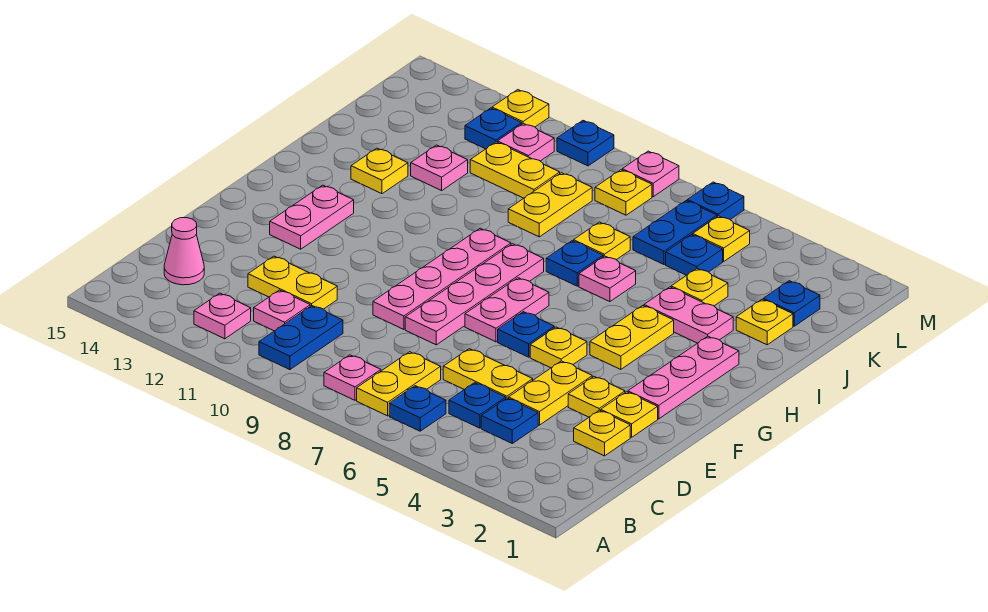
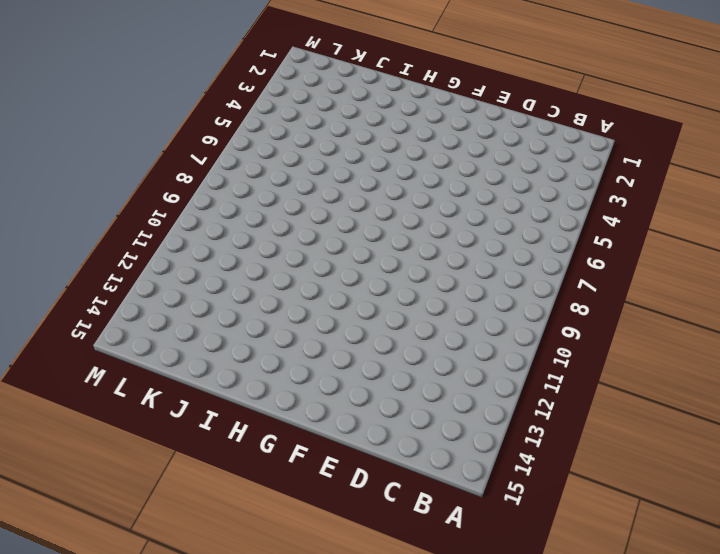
none -> blue 1x1 plate [389,386,446,431]
none -> yellow 1x2 plate [357,352,441,416]
none -> pink 1x1 plate [324,355,381,400]
none -> blue 1x2 plate [259,306,343,370]

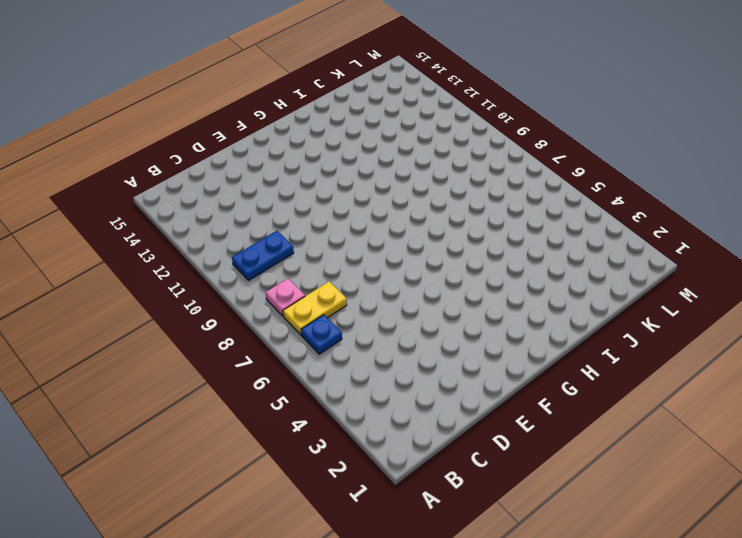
none -> pink 1x1 plate [194,293,251,339]
none -> blue 1x1 plate [481,398,538,443]
none -> blue 1x1 plate [449,383,506,428]
none -> pink 1x1 plate [254,290,310,331]

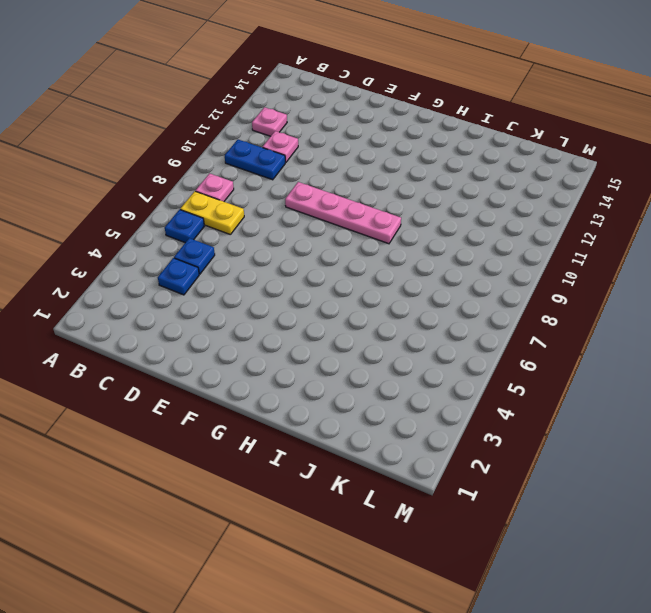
none -> pink 1x1 cone [164,218,204,285]
none -> yellow 1x1 plate [574,410,630,456]
none -> yellow 1x2 plate [509,361,592,425]
none -> yellow 1x2 plate [443,349,533,398]

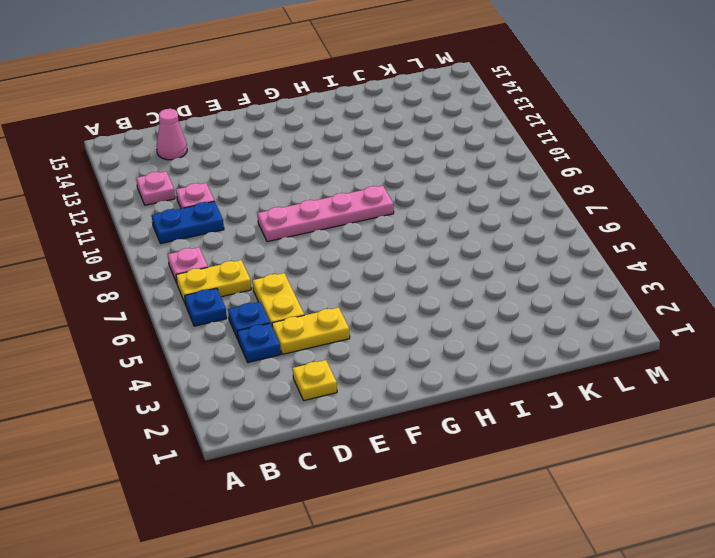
none -> yellow 1x2 plate [248,256,337,309]
none -> yellow 1x1 plate [601,392,658,437]
none -> yellow 1x1 plate [568,377,625,417]
none -> pink 1x4 plate [405,244,544,345]

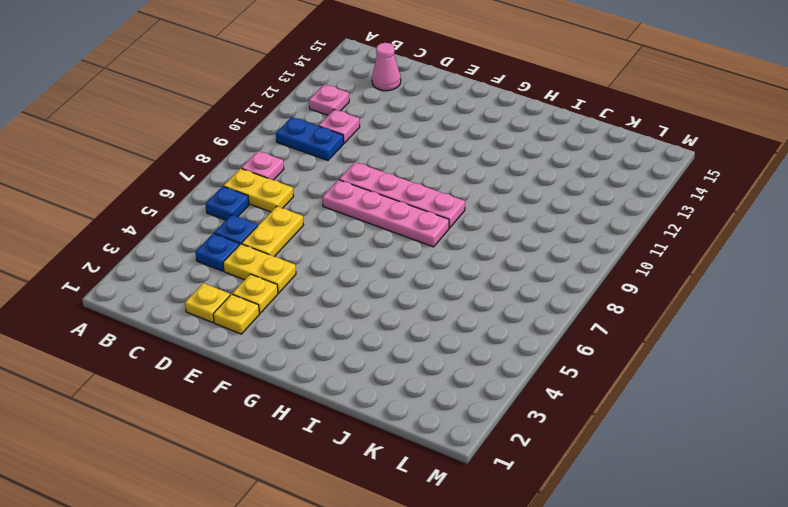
none -> yellow 1x2 plate [248,256,337,309]
none -> pink 1x3 plate [628,336,739,419]
none -> yellow 1x1 plate [530,327,587,368]
none -> blue 1x1 plate [498,312,554,357]

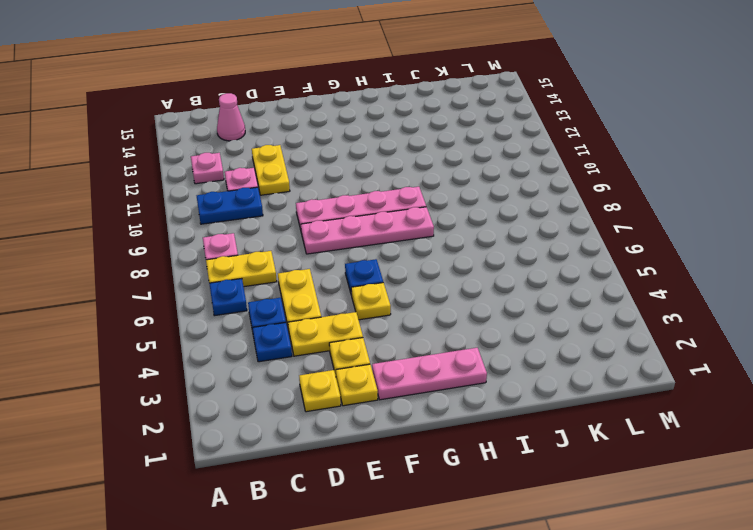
none -> pink 1x2 plate [465,278,549,342]
none -> pink 1x2 plate [270,185,354,249]
none -> yellow 1x2 plate [590,306,674,370]
none -> pink 1x2 plate [644,287,733,343]

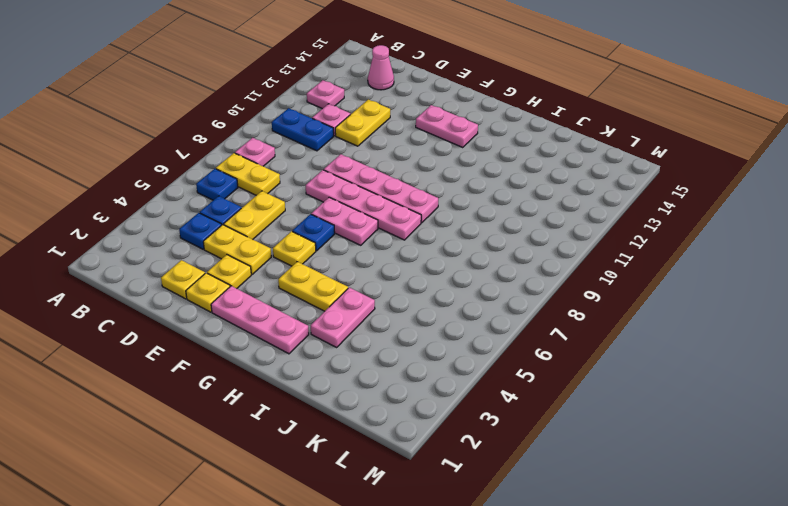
none -> pink 1x1 plate [579,256,636,302]
none -> blue 1x1 plate [546,241,603,286]
none -> yellow 1x1 plate [351,148,408,194]
none -> yellow 1x1 plate [736,299,793,345]

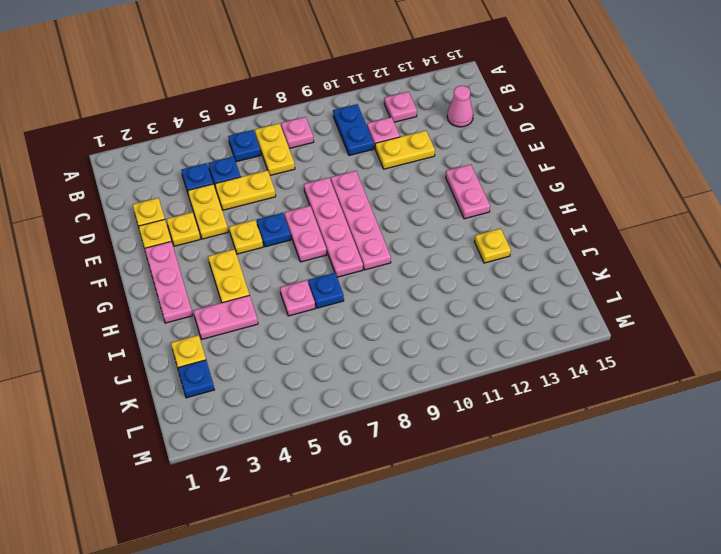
none -> yellow 1x1 plate [671,269,728,306]
none -> yellow 1x1 plate [574,222,630,260]
none -> yellow 1x2 plate [508,173,592,237]
none -> pink 1x1 plate [411,145,468,191]

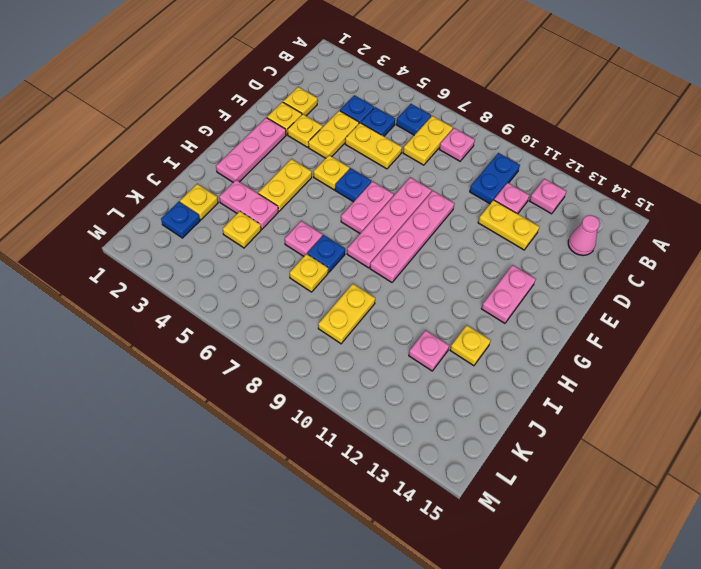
none -> blue 1x1 plate [666,235,723,275]
none -> blue 1x2 plate [633,201,717,265]
none -> yellow 1x2 plate [470,142,560,198]
none -> yellow 1x1 plate [693,216,750,261]

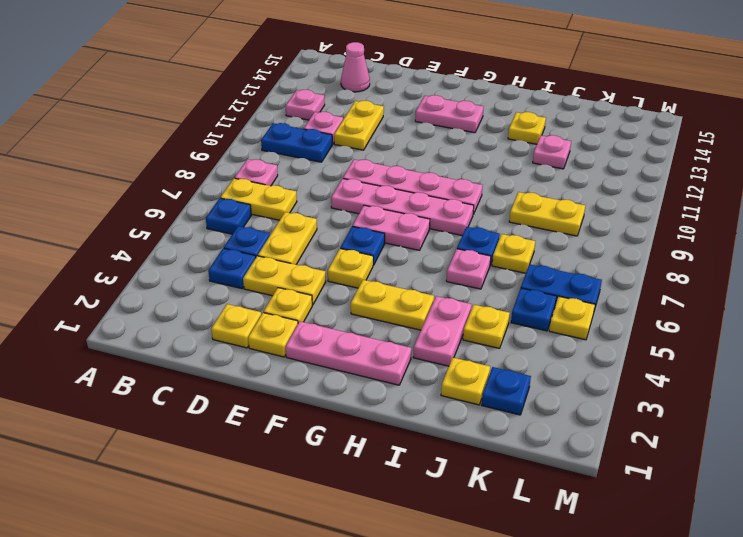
none -> yellow 1x2 plate [470,142,560,198]
none -> yellow 1x1 plate [595,170,652,215]
none -> pink 1x1 plate [498,123,554,161]
none -> blue 1x1 plate [465,108,522,149]

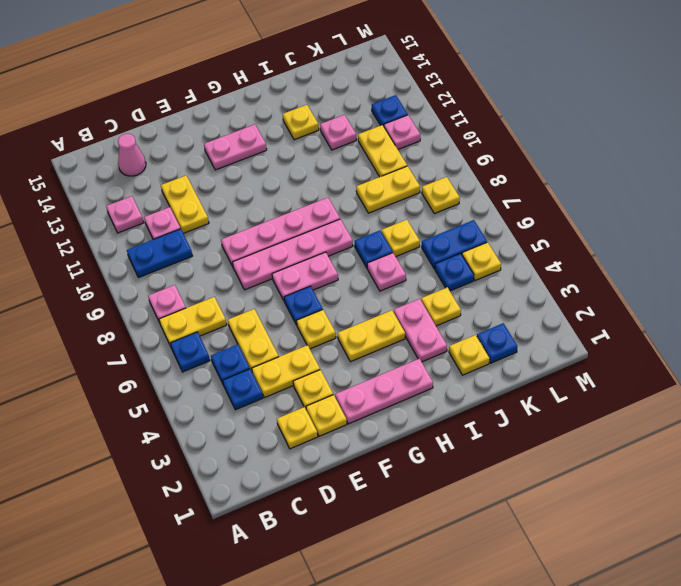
none -> blue 1x1 plate [687,182,744,219]
none -> pink 1x1 plate [622,151,679,197]
none -> blue 1x1 plate [557,121,614,166]
none -> yellow 1x1 plate [492,90,549,127]

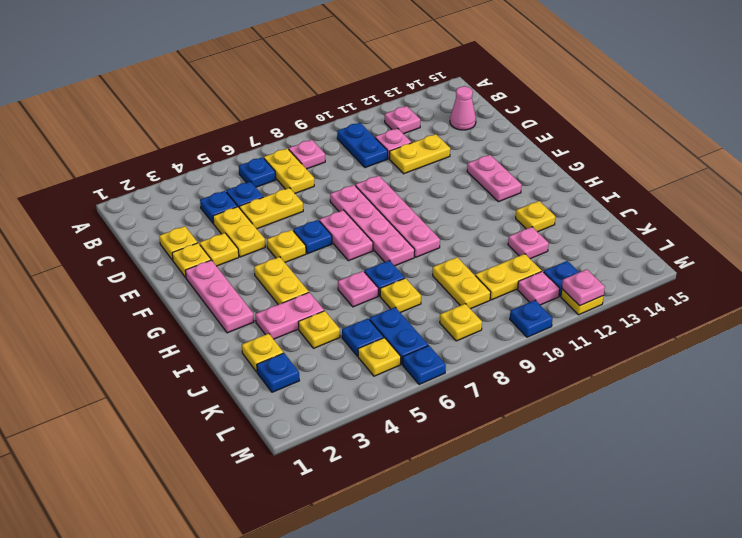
pink 1x1 plate [562,269,605,306] -> pink 1x1 plate moved to [622,151,679,197]

